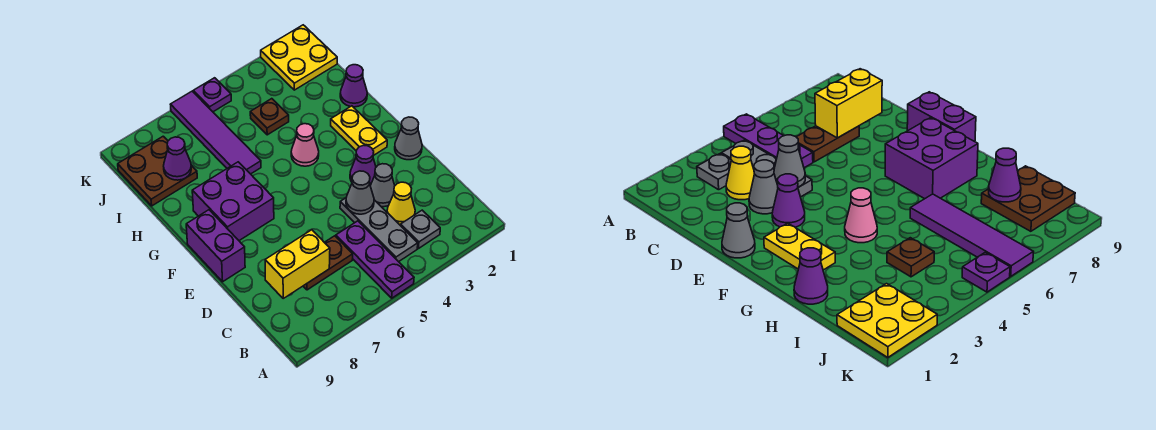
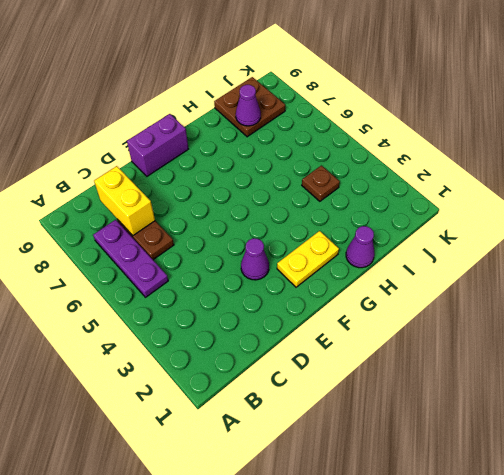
purple 1x3 plate [93,220,168,297] -> purple 1x3 plate turned to [336,221,414,298]
none -> grey 1x1 plate [400,210,440,249]
none -> grey 1x3 plate [340,198,418,262]
none -> yellow 1x1 cone [387,182,415,225]

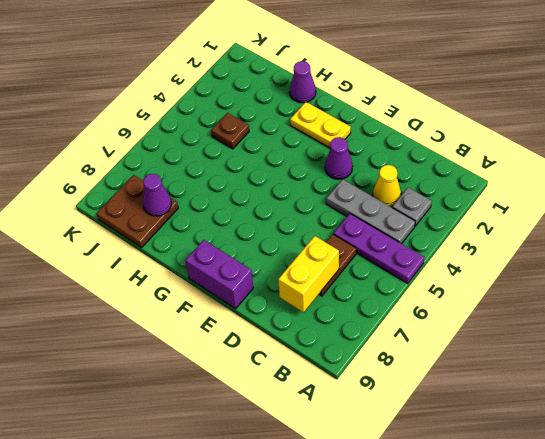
none -> grey 1x1 cone [370,164,395,207]
none -> grey 1x1 cone [395,117,422,160]
none -> purple 2x2 brick [192,162,274,241]

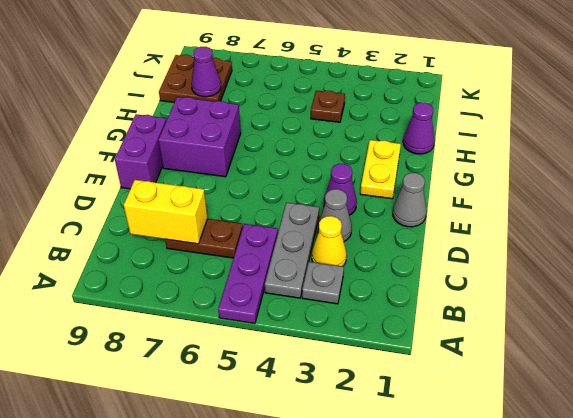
none -> pink 1x1 cone [291,124,319,166]
none -> purple 1x4 tile [170,91,261,174]
none -> yellow 2x2 plate [261,25,337,90]

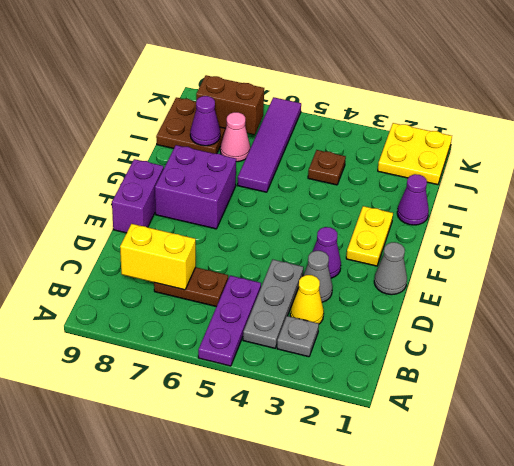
pink 1x1 cone [220,112,250,162] -> pink 1x1 cone moved to [291,124,319,166]
brown 1x2 brick [196,75,264,135] -> none
none -> purple 1x1 plate [193,78,231,112]
none -> grey 1x1 cone [346,171,374,214]

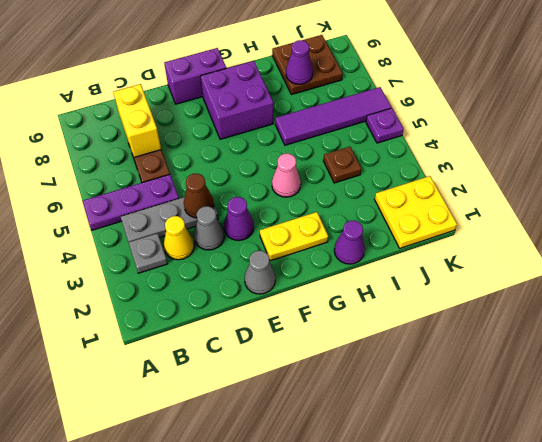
brown 1x1 cone [184,173,214,218] -> grey 1x1 cone [346,171,374,214]

